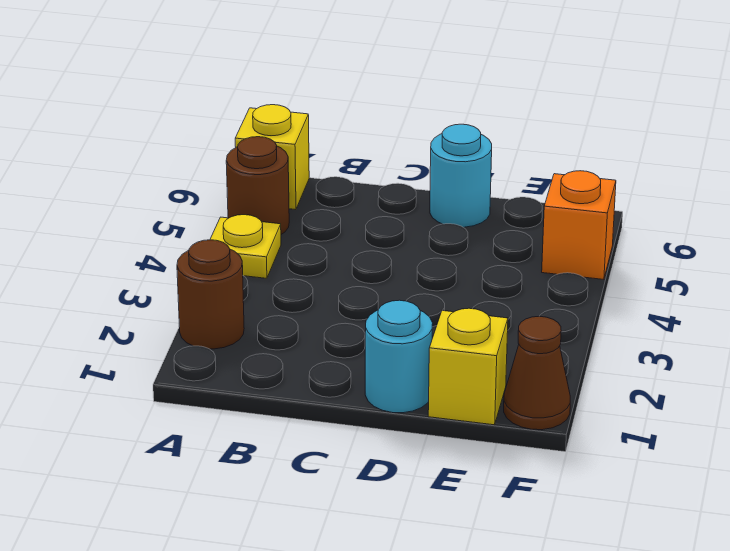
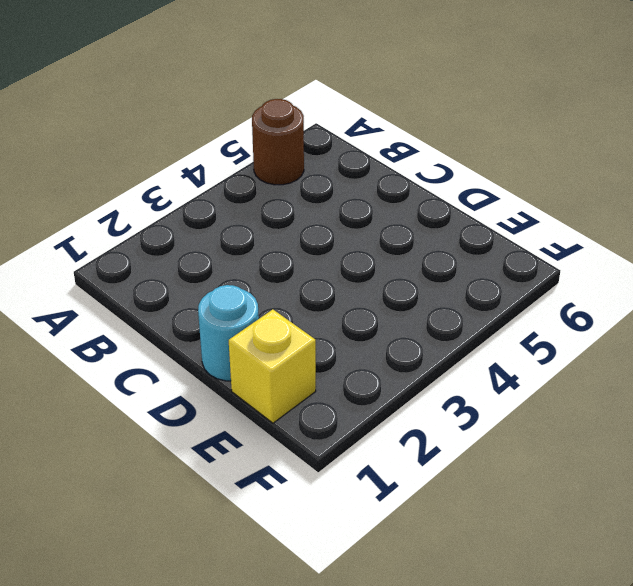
none -> brown 1x1 round brick [177,240,244,349]
none -> yellow 1x1 plate [210,215,281,278]

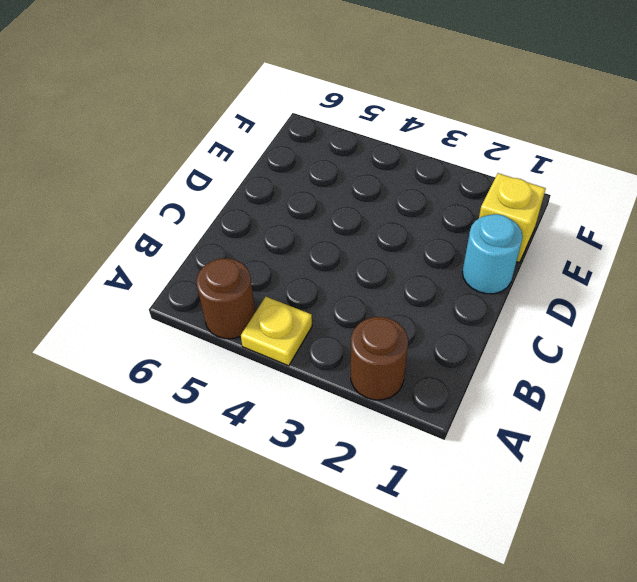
none -> yellow 1x1 brick [235,105,309,210]
none -> cyan 1x1 round brick [430,124,492,227]

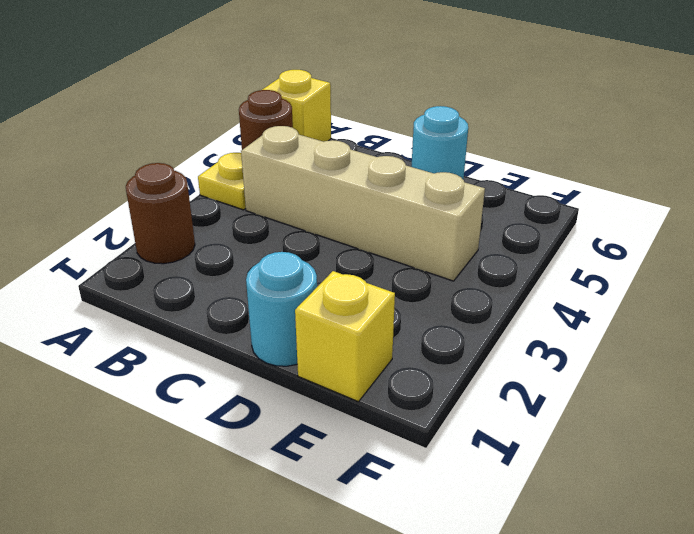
tan 1x4 brick [241,126,485,281] -> none
none -> brown 1x1 cone [504,316,570,430]
none -> orange 1x1 brick [542,171,616,279]

